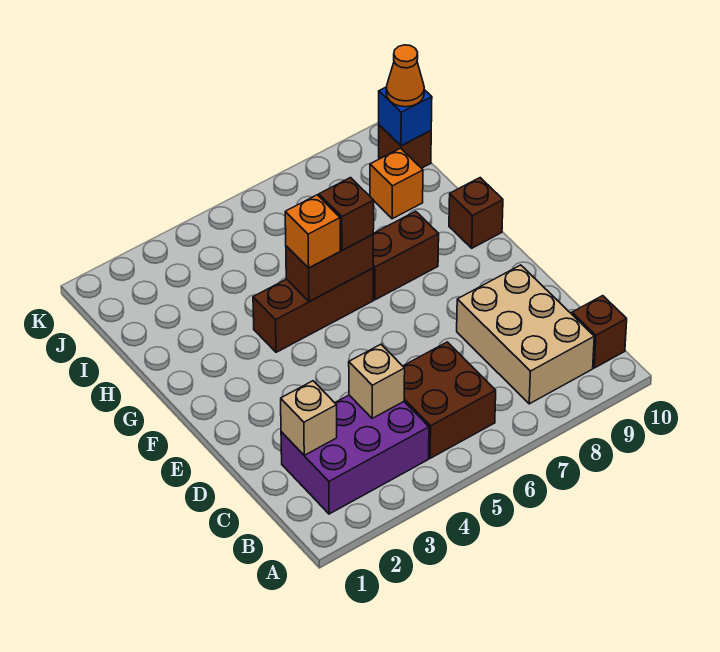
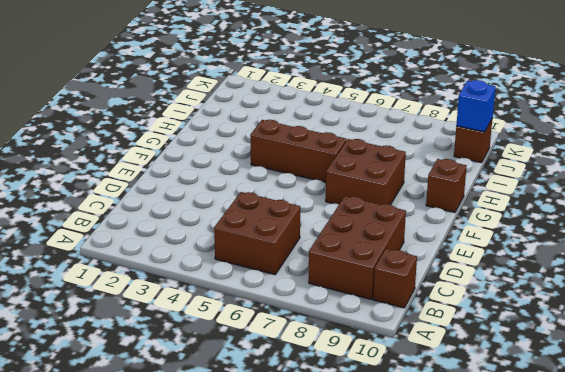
brown 2x3 brick [309,196,406,299] -> tan 2x3 brick [457,265,594,404]
brown 2x2 brick [326,139,406,205] -> brown 1x2 brick [373,211,439,300]
none -> purple 2x3 brick [281,395,429,514]
none -> orange 1x1 brick [370,148,423,219]
none -> tan 1x1 brick [281,381,337,455]

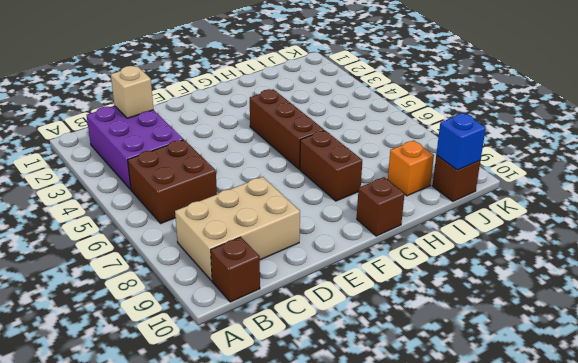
none -> tan 1x1 brick [349,344,405,418]
none -> brown 1x2 brick [286,235,373,302]
none -> orange 1x1 brick [285,195,340,268]

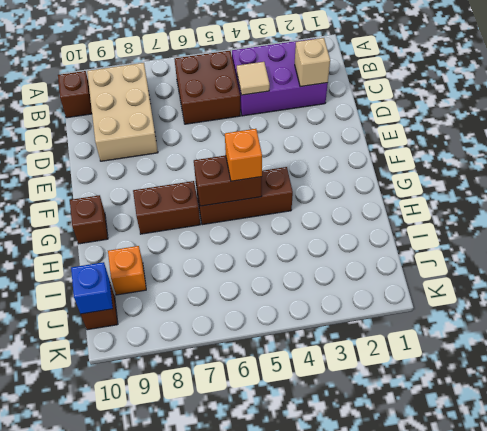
tan 1x1 tile [237,62,270,95] -> tan 1x1 brick [349,344,405,418]
none -> brown 1x1 brick [319,178,374,250]
none -> orange 1x1 cone [386,45,424,107]

